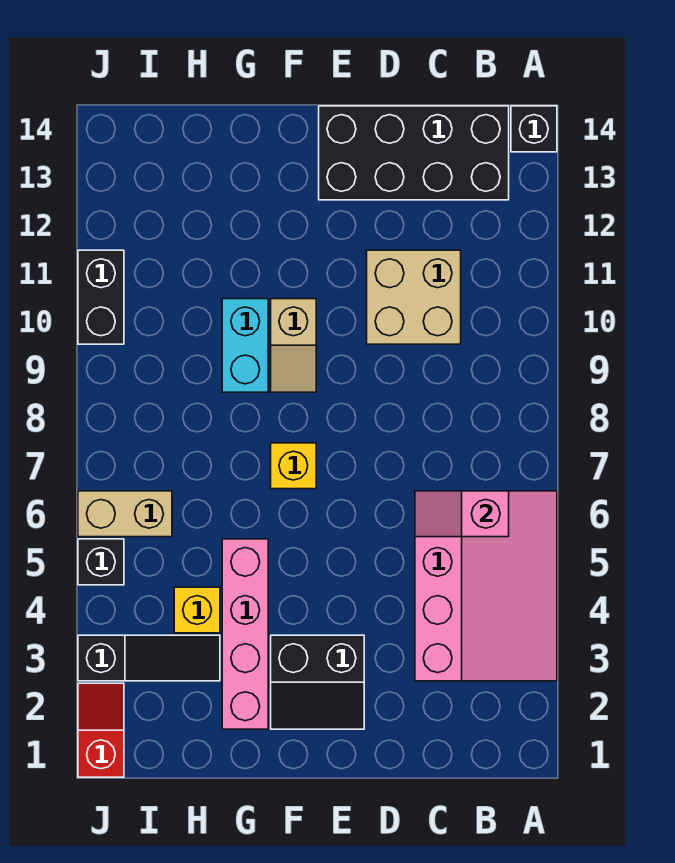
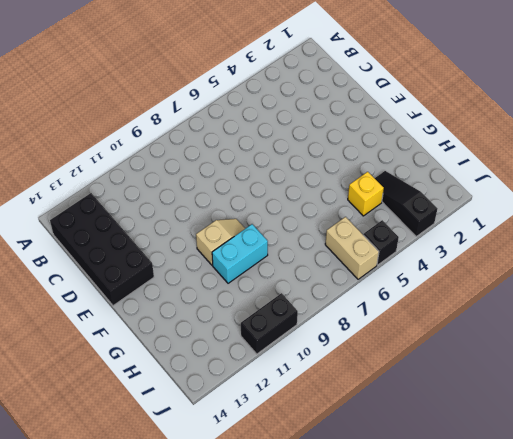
none -> pink 3x4 slope [415,491,557,681]
none -> black 1x1 brick [511,106,557,152]
none -> tan 2x2 brick [367,250,461,344]

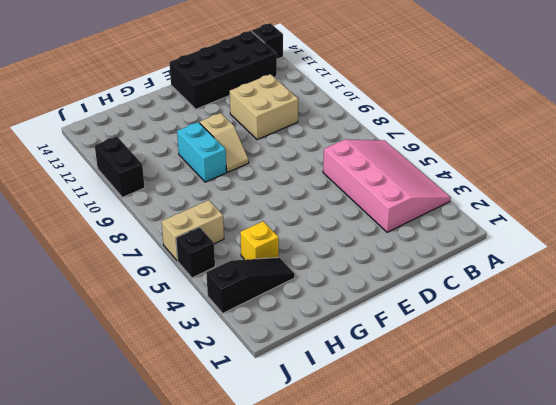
none -> black 2x2 slope [271,635,364,729]
none -> yellow 1x1 brick [271,443,316,489]
none -> pink 1x4 brick [222,539,268,729]

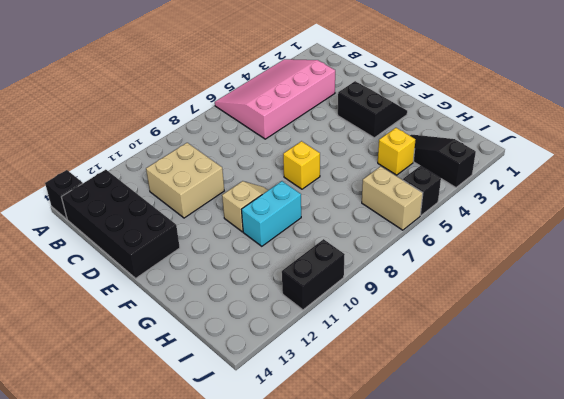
none -> pink 1x4 brick [222,539,268,729]
none -> red 1x2 slope [78,683,124,777]
none -> pink 1x2 slope [415,491,509,537]

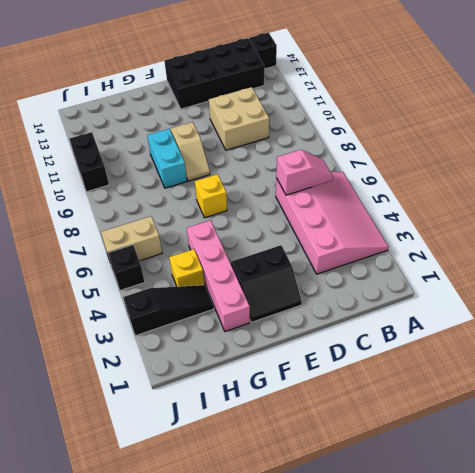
pink 1x2 slope [276,150,333,195] -> pink 1x2 slope turned to [415,491,509,537]
none -> red 1x2 slope [78,683,124,777]

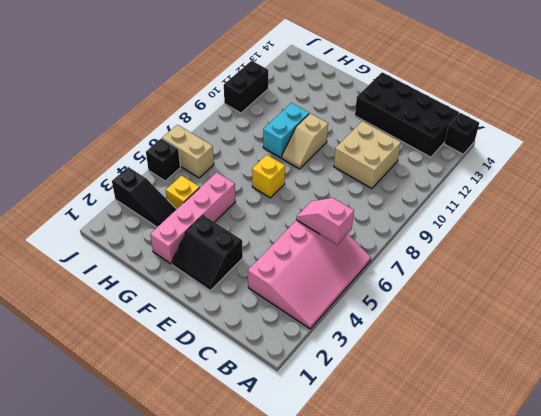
none -> red 1x2 slope [78,683,124,777]

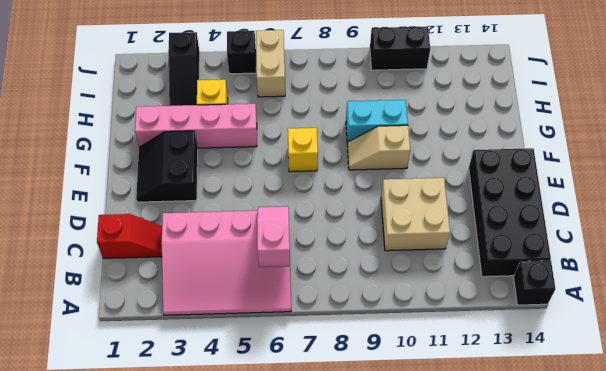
red 1x2 slope [97,214,162,258] -> red 1x2 slope moved to [78,683,124,777]

